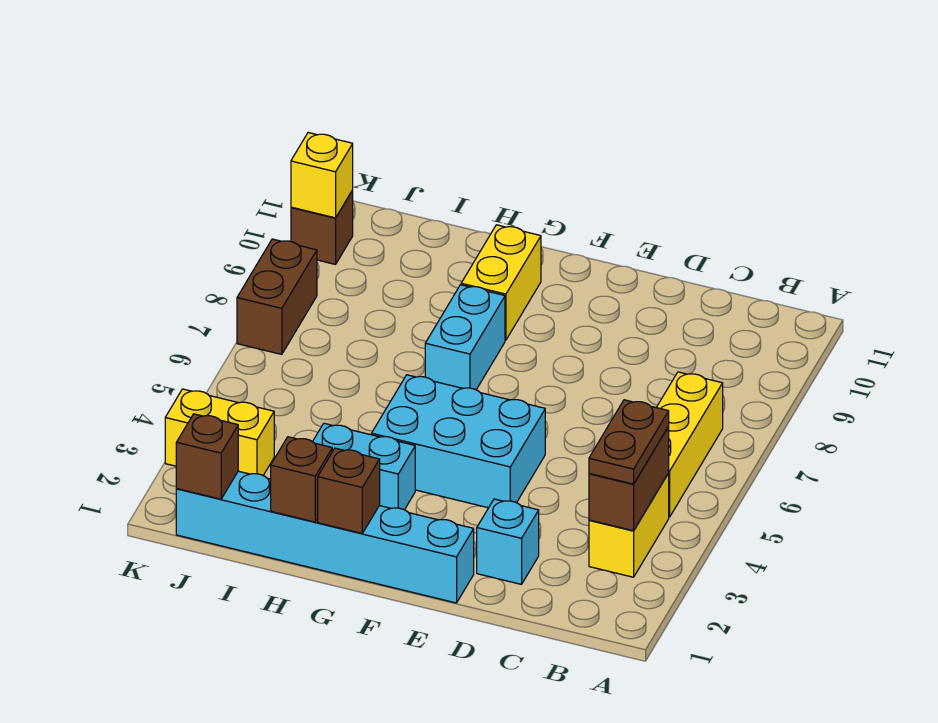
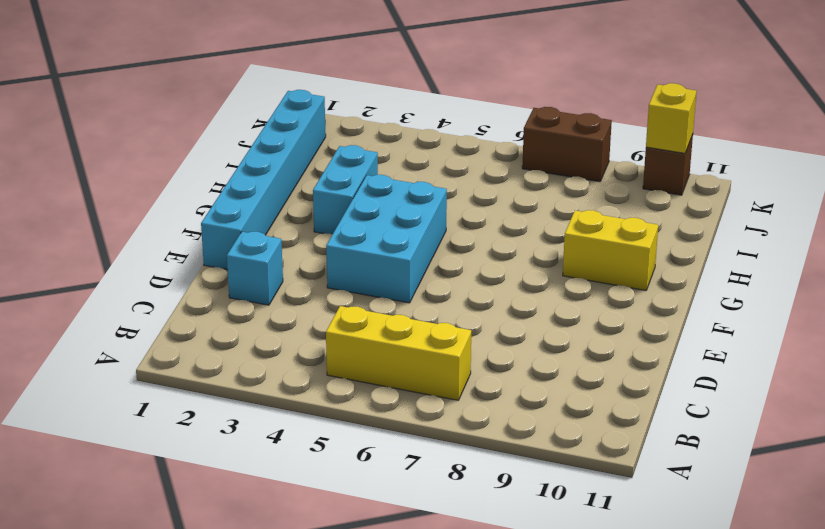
none -> yellow 1x2 brick [589,473,669,577]
none -> cyan 1x2 brick [425,285,505,390]
none -> yellow 1x2 brick [165,389,274,475]

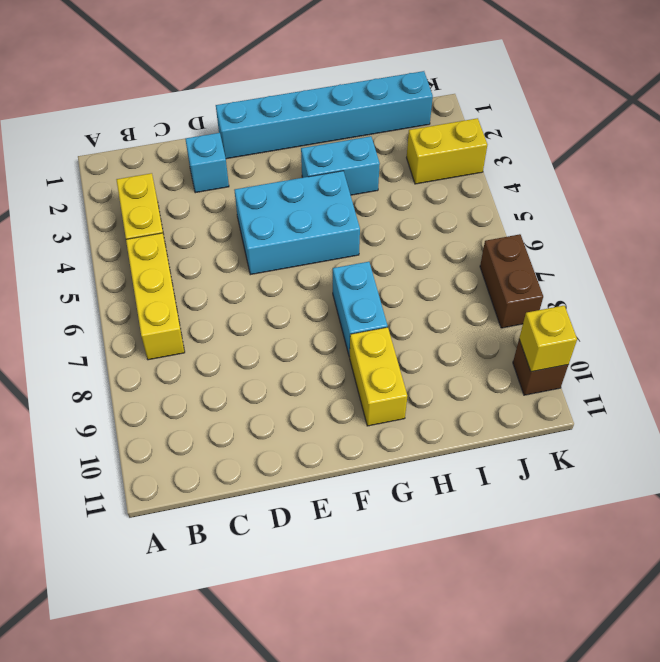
none -> brown 1x2 brick [589,426,669,531]
none -> brown 1x1 brick [318,448,380,533]
none -> brown 1x1 brick [271,437,332,522]

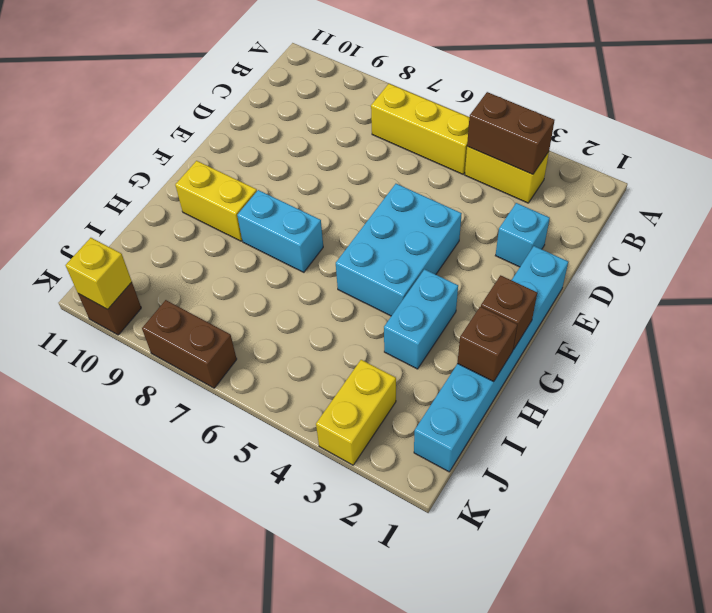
none -> brown 1x1 brick [176,414,238,499]
none -> brown 1x2 plate [589,400,669,484]

